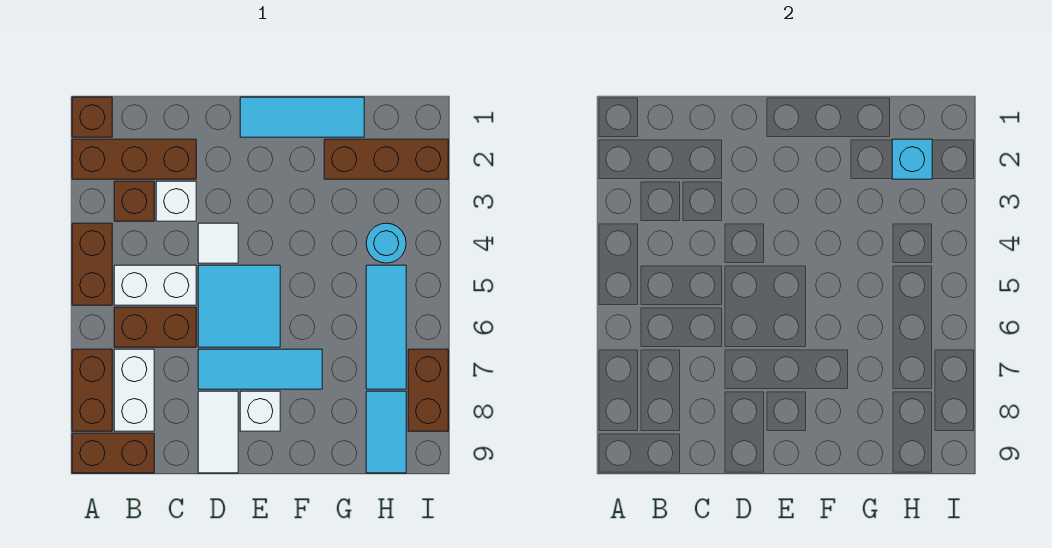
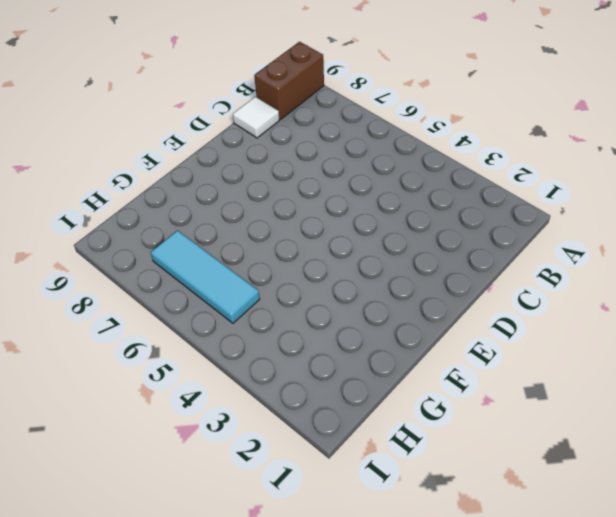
white 1x1 tile [233,97,279,138] -> white 1x1 tile moved to [198,223,238,263]
none -> brown 1x1 brick [72,97,112,137]
none -> brown 1x3 brick [72,139,196,179]
none -> brown 1x2 brick [72,223,112,305]

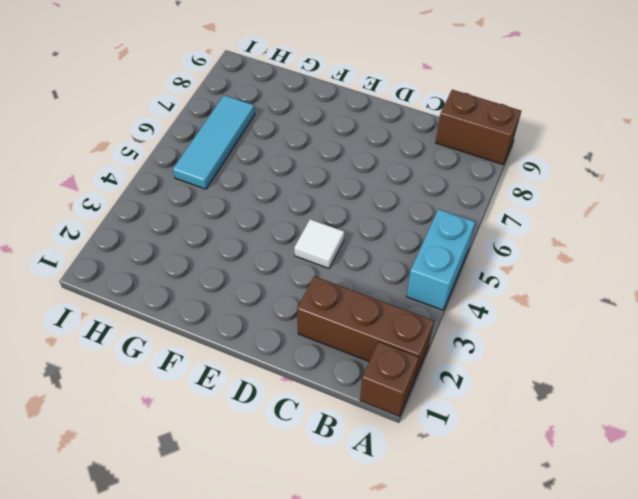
cyan 1x2 brick [406,209,475,310] -> brown 1x2 brick [72,223,112,305]
none -> brown 1x2 brick [72,349,112,431]
none -> brown 1x1 brick [114,181,154,221]
none -> white 1x2 brick [114,265,196,305]

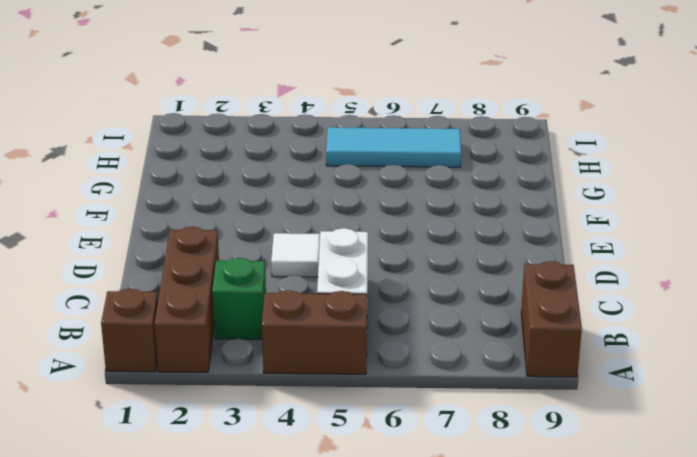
green 1x1 brick [212,258,266,339] -> brown 1x1 brick [114,181,154,221]
none -> brown 1x2 brick [72,349,112,431]
none -> brown 1x2 brick [114,307,196,347]
none -> white 1x2 brick [114,349,154,431]

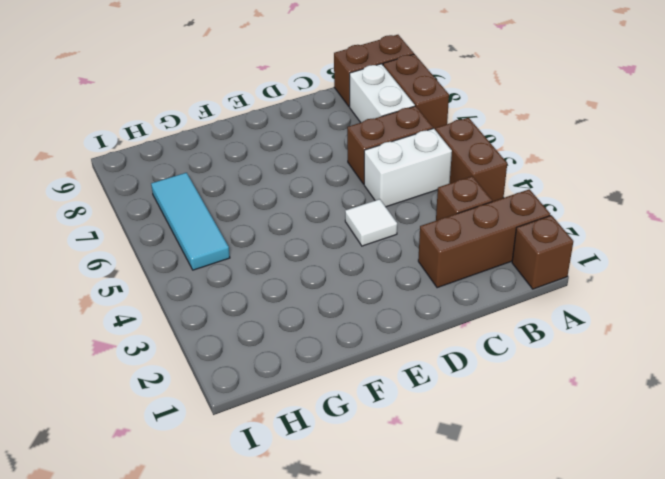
none -> white 1x1 brick [156,181,196,221]
none -> cyan 2x2 tile [198,265,280,347]
none -> cyan 1x3 tile [198,349,322,389]

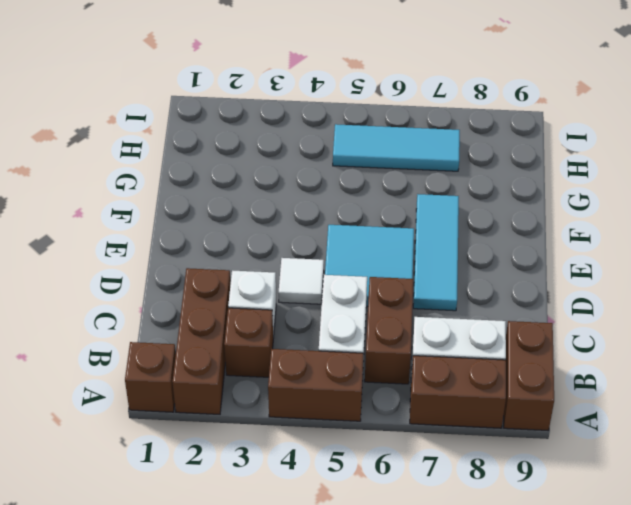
none -> white 1x2 tile [198,391,238,473]
none -> cyan 1x3 tile [240,97,364,137]
none -> white 1x1 brick [240,391,280,431]

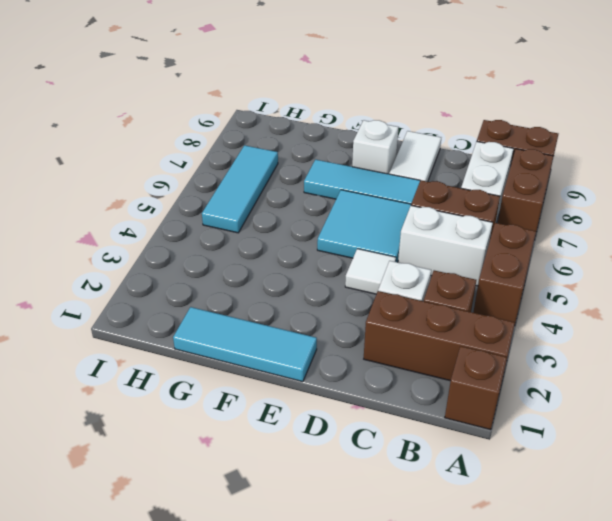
none -> brown 1x3 brick [324,139,448,179]
none -> cyan 1x1 round brick [366,223,406,263]
none -> cyan 1x2 tile [366,391,406,473]

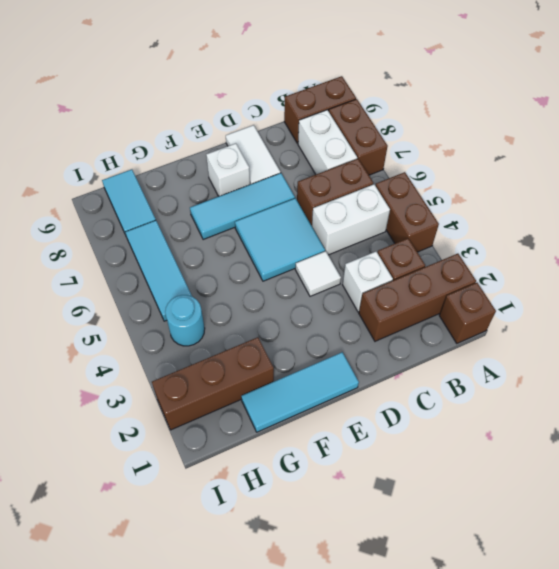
none -> brown 1x2 brick [408,349,448,431]
none -> cyan 1x1 brick [892,139,932,179]

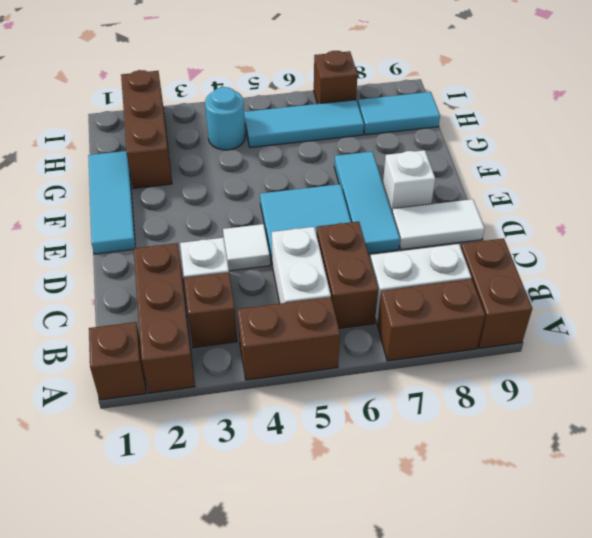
brown 1x1 brick [314,51,358,104] -> brown 1x2 brick [408,349,448,431]
none -> cyan 1x1 brick [892,139,932,179]

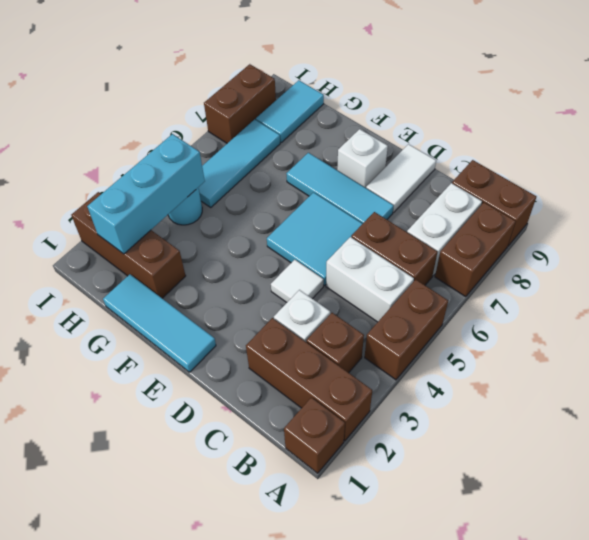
cyan 1x3 brick [87,134,205,254] -> cyan 1x1 brick [892,139,932,179]

